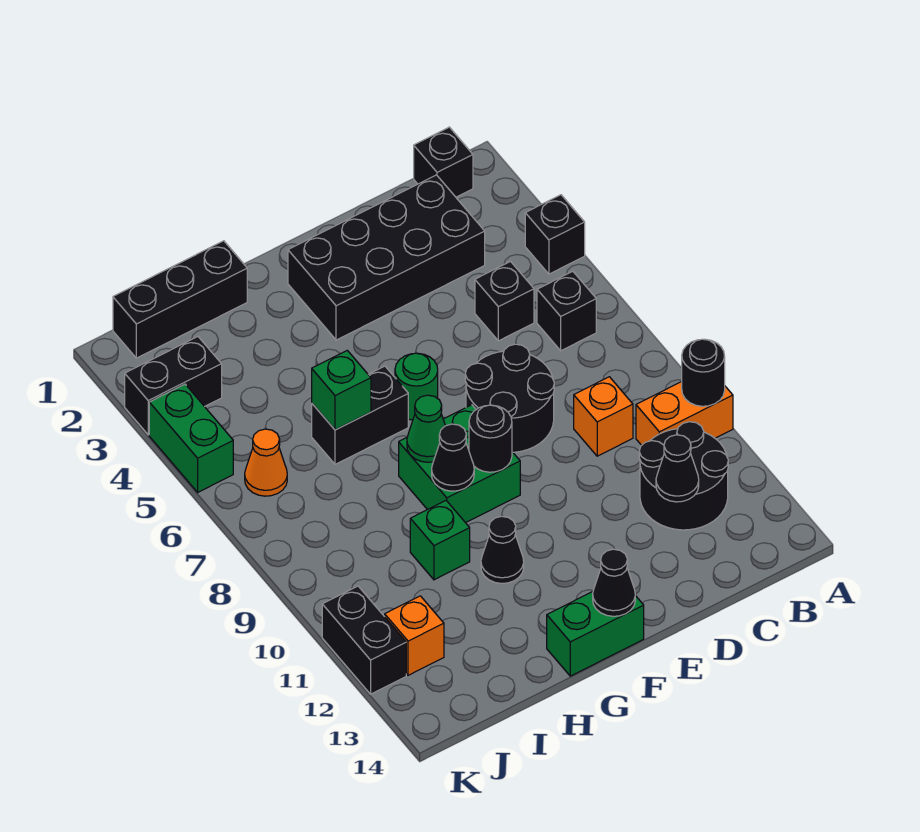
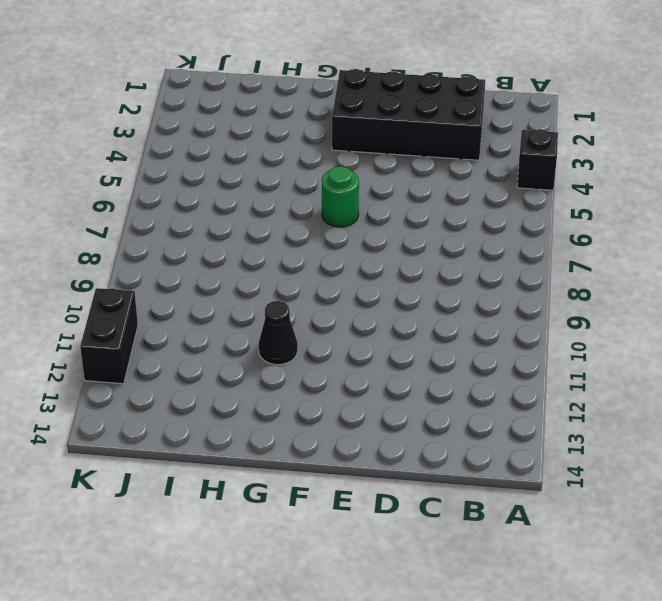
none -> orange 1x2 brick [636,382,733,445]
none -> black 1x1 brick [414,127,473,197]
none -> black 1x1 brick [537,271,596,351]

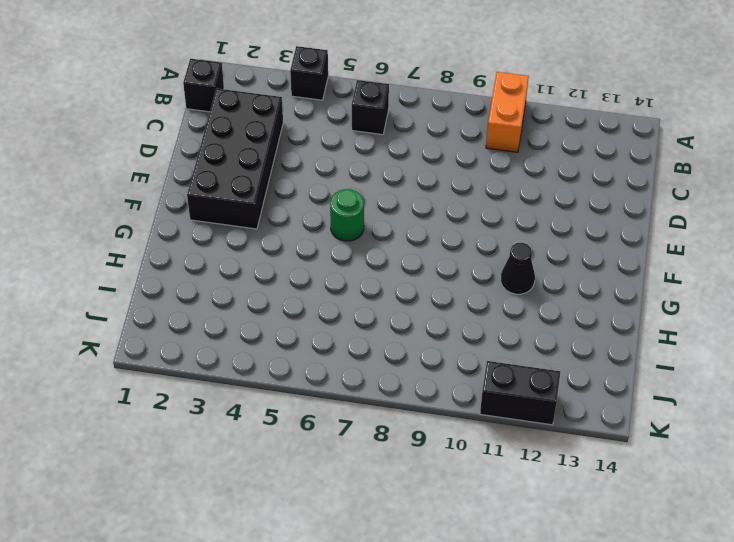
none -> black 2x2 round brick [639,422,728,530]
none -> black 1x1 brick [475,262,534,341]
none -> orange 1x1 brick [574,377,633,456]

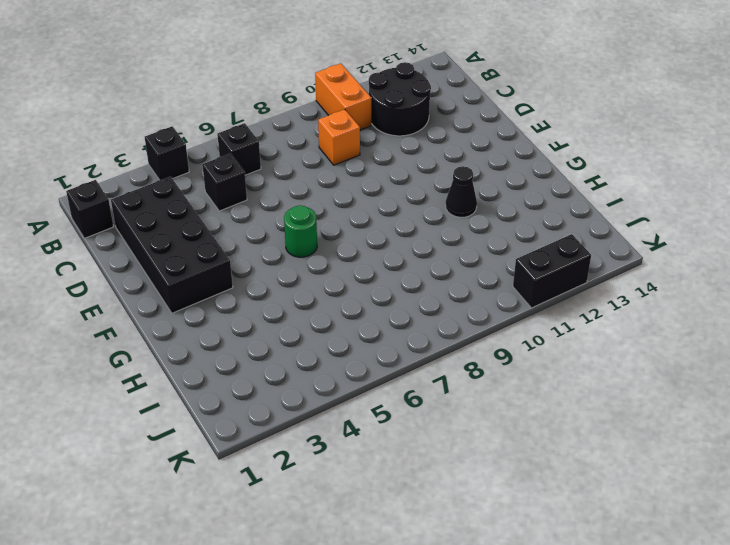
none -> black 2x2 round brick [465,344,554,452]
none -> green 2x2 brick [399,405,520,523]
none -> green 1x2 brick [547,592,644,676]

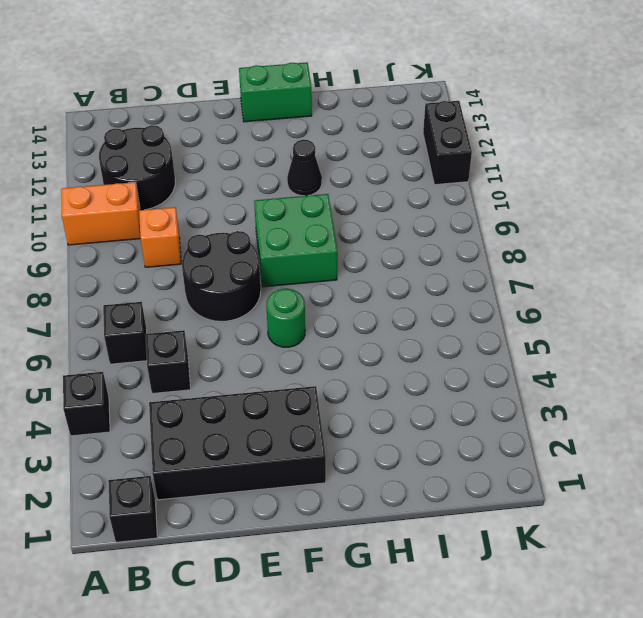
none -> black 1x2 brick [312,366,408,464]
none -> black 1x3 brick [113,241,247,358]
none -> green 1x1 brick [410,501,470,580]

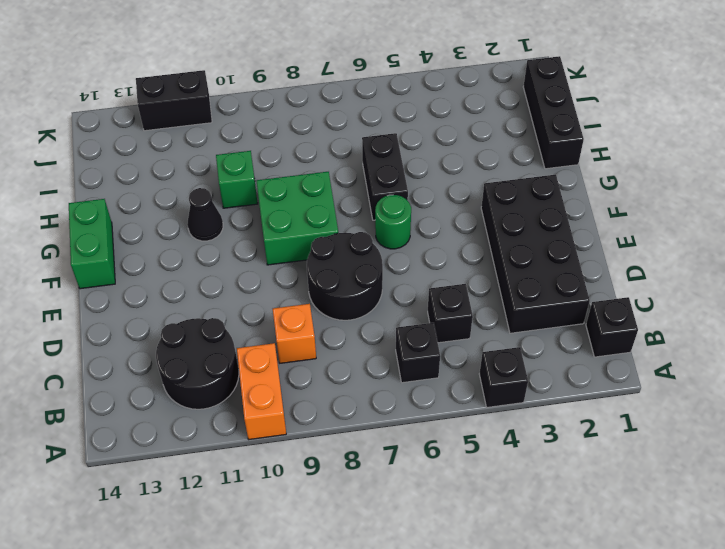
none -> black 1x2 brick [125,337,222,435]
none -> orange 1x1 cone [245,429,287,496]
none -> orange 1x1 brick [385,596,444,675]

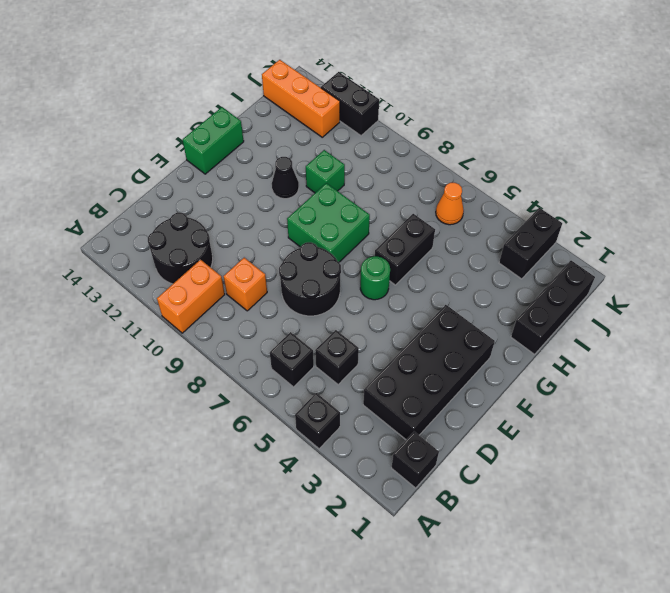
orange 1x3 brick [262,60,340,137] -> orange 1x1 brick [385,596,444,675]
none -> green 1x2 brick [149,384,233,492]
none -> black 1x1 round brick [682,339,725,406]
none -> black 1x1 cone [656,435,699,502]

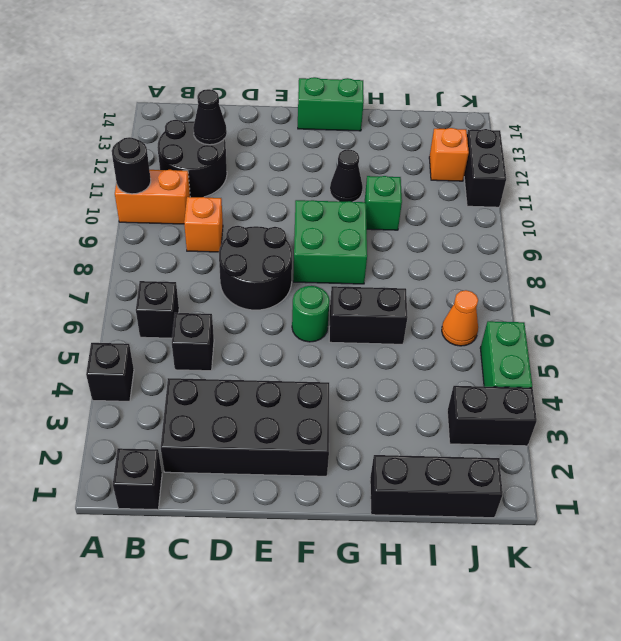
none -> black 1x1 round brick [469,405,512,472]
none -> black 1x1 cone [593,549,635,616]
none -> green 1x1 cone [407,395,445,462]

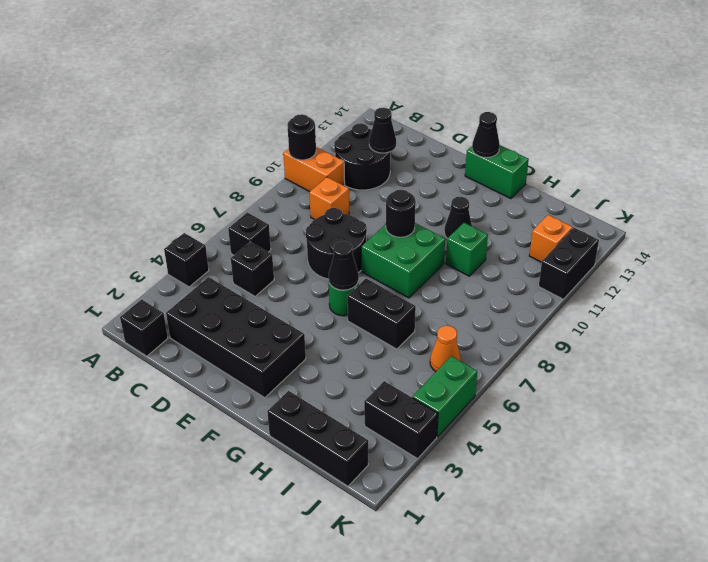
black 1x1 cone [329,241,359,290] -> black 1x1 cone moved to [432,424,474,491]
none -> green 1x1 cone [407,395,445,462]
none -> green 1x1 brick [312,350,371,430]

